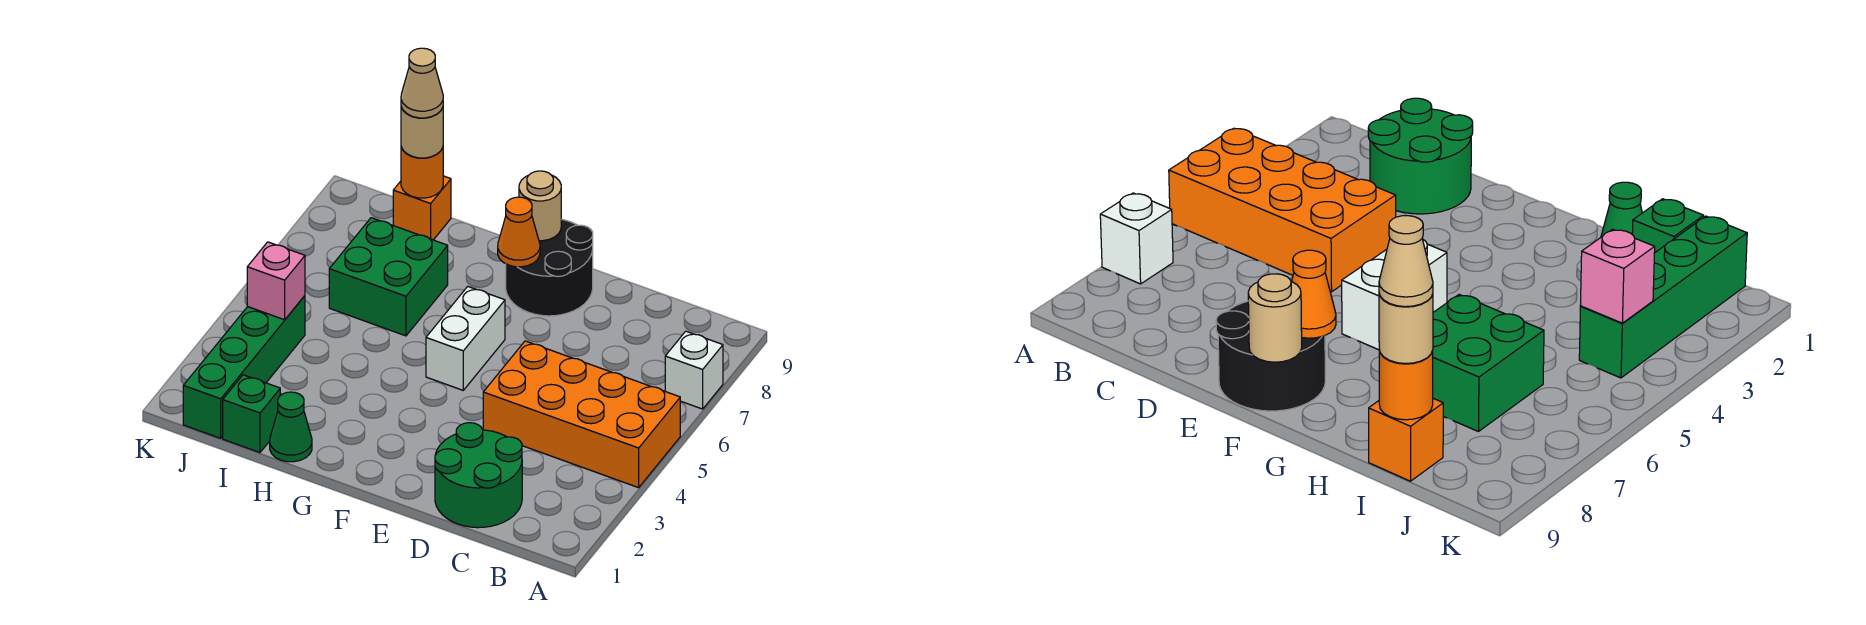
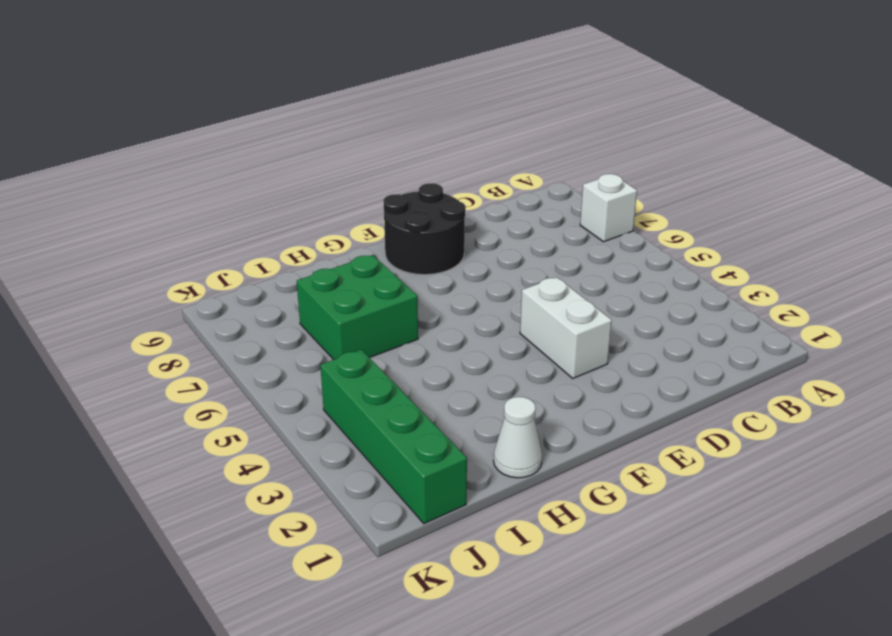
white 1x2 brick [520,277,612,378] -> white 1x2 brick moved to [426,287,505,390]
white 1x1 cone [494,397,542,478] -> green 1x1 cone [270,392,312,462]
none -> orange 2x4 brick [483,341,680,488]
none -> green 2x2 round brick [435,423,522,528]
none -> green 1x1 brick [223,375,280,453]

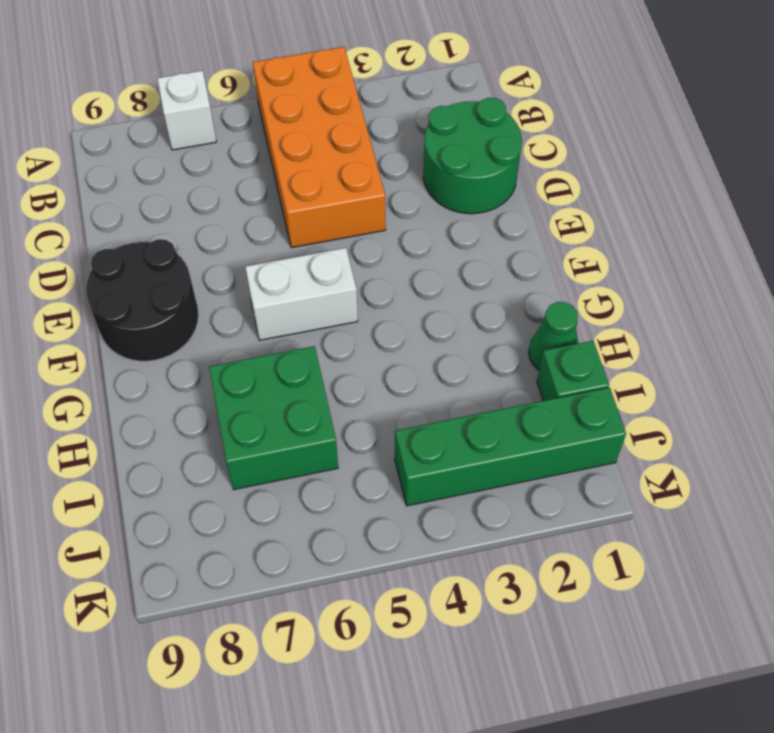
none -> orange 1x1 brick [393,176,451,240]
none -> orange 1x1 cone [498,197,540,267]
none -> tan 1x1 round brick [519,171,561,241]

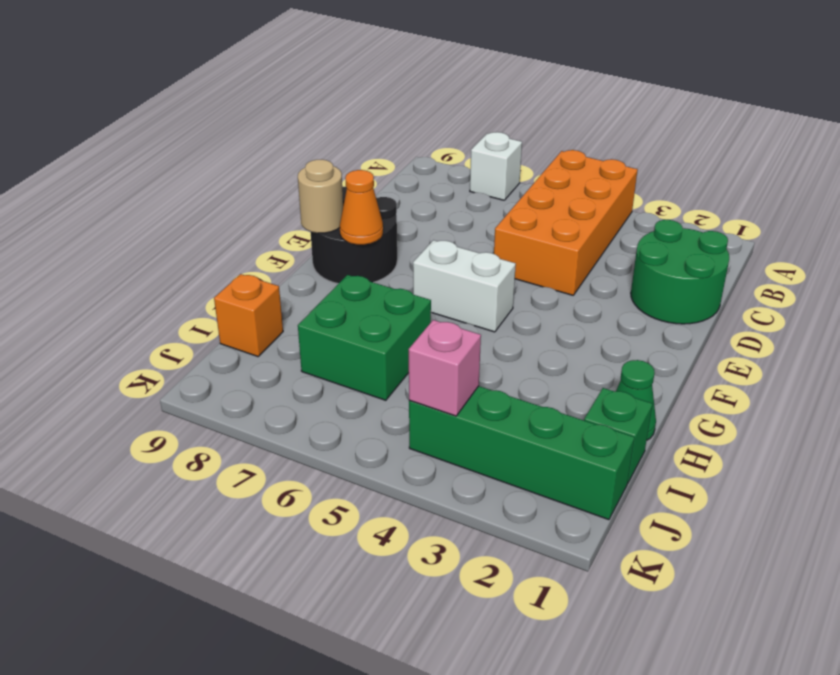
none -> orange 1x1 round brick [401,147,443,198]
none -> tan 1x1 round brick [401,107,443,158]
none -> tan 1x1 cone [401,48,443,118]

